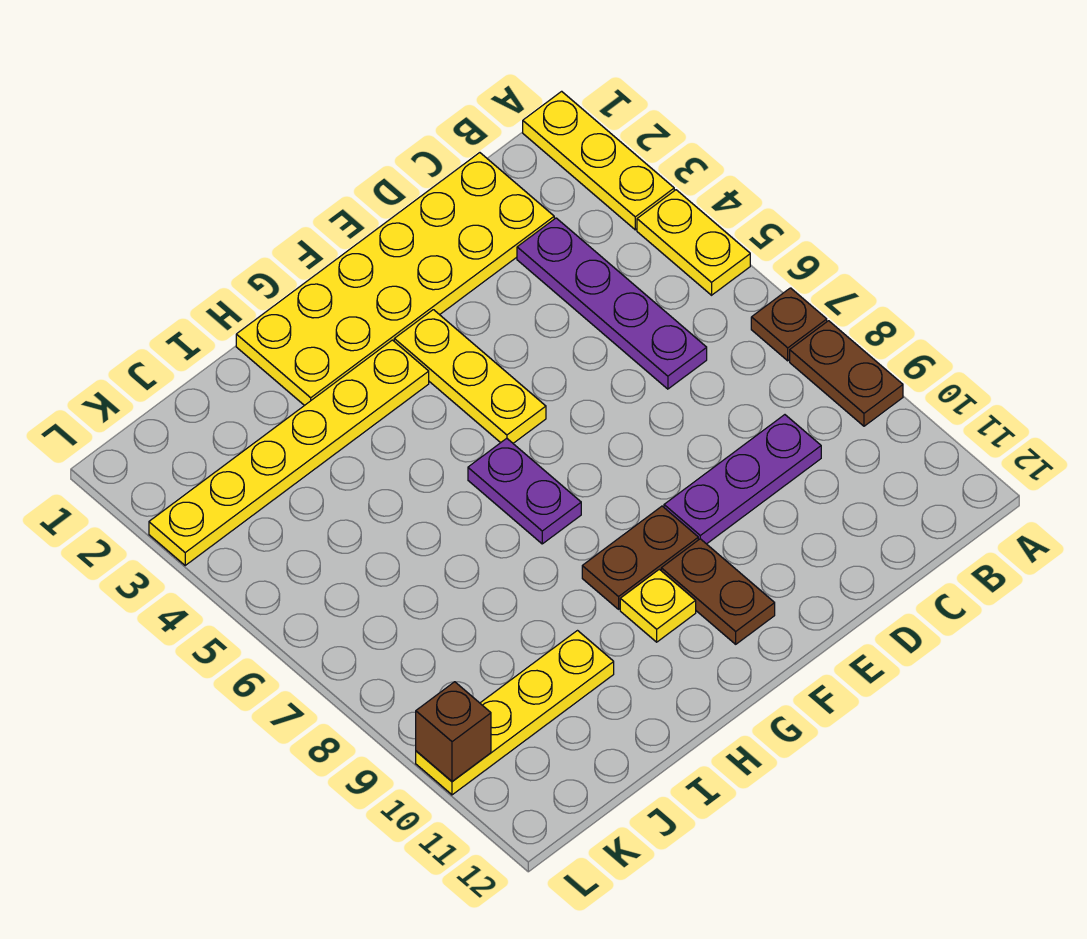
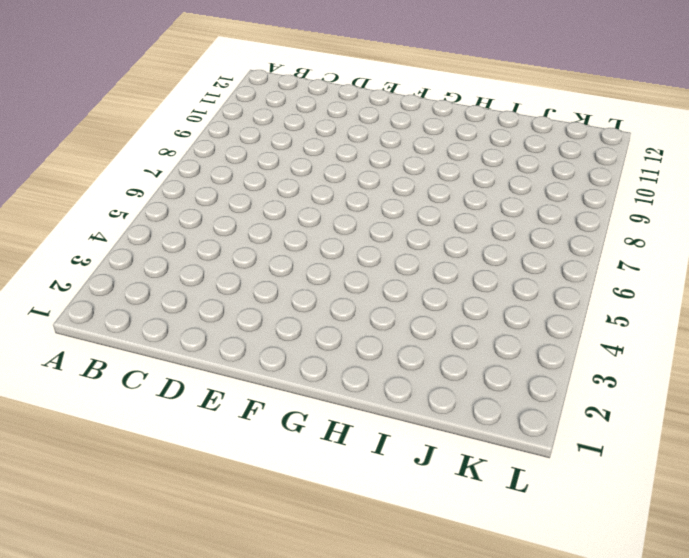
none -> yellow 1x3 plate [523,91,674,230]
none -> yellow 1x2 plate [637,190,750,295]
none -> brown 1x1 plate [751,288,827,361]

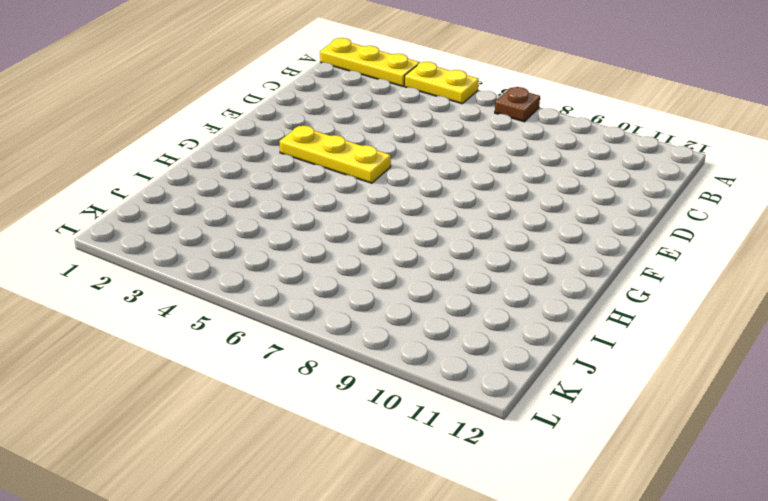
none -> brown 1x2 plate [790,321,903,426]
none -> yellow 2x6 plate [236,153,554,406]
none -> purple 1x4 plate [517,218,707,389]

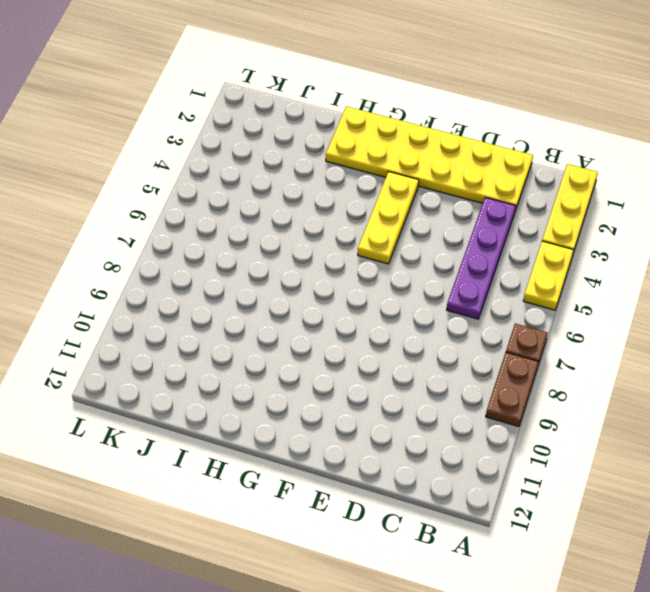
none -> purple 1x3 plate [664,415,821,544]
none -> brown 1x2 plate [582,506,698,609]
none -> brown 1x2 plate [661,539,775,644]

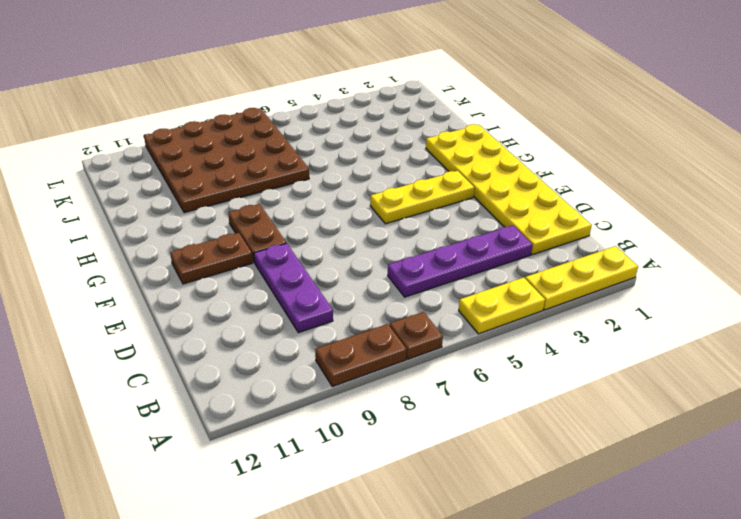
brown 4x4 plate [144,108,309,213] -> yellow 1x4 plate [416,631,614,795]
none -> yellow 1x6 plate [149,340,429,565]
none -> purple 1x2 plate [468,438,581,544]
none -> yellow 1x1 plate [620,569,696,642]

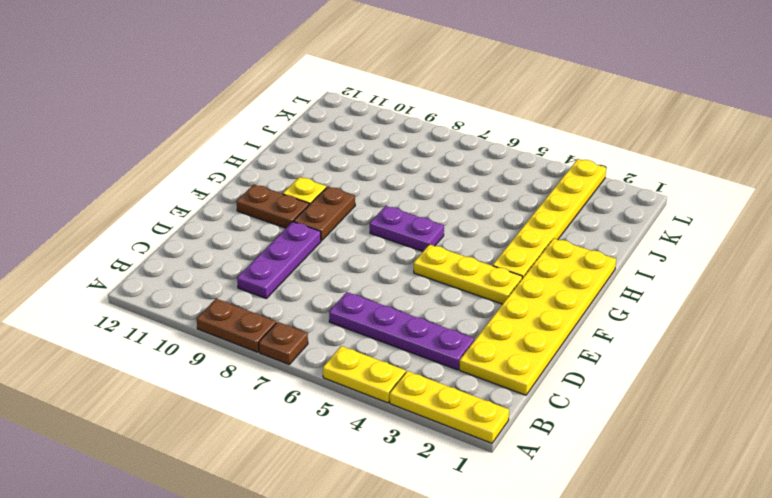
none -> yellow 1x4 plate [416,631,614,795]
none -> brown 1x1 brick [416,682,491,781]

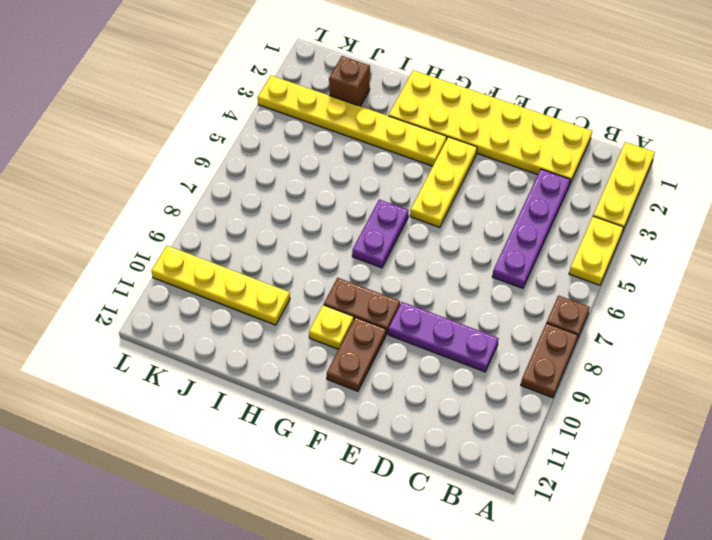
brown 1x1 brick [329,56,370,106] -> brown 1x1 brick moved to [416,682,491,781]

